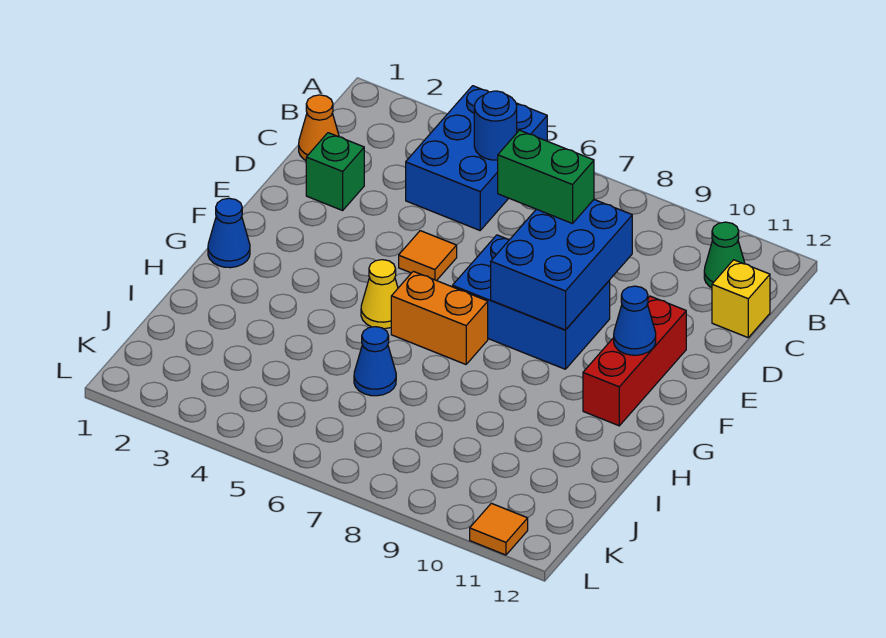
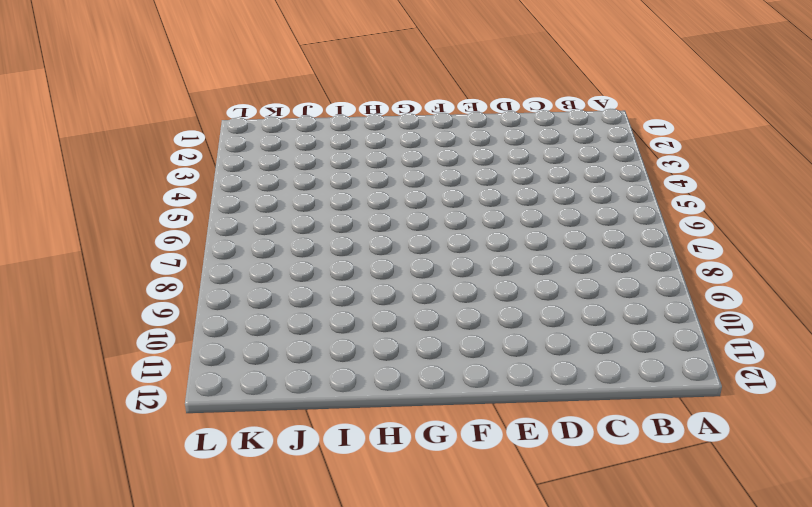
none -> blue 2x3 brick [406,86,547,230]
none -> green 1x1 cone [704,222,745,288]
none -> orange 1x1 cone [299,95,339,160]

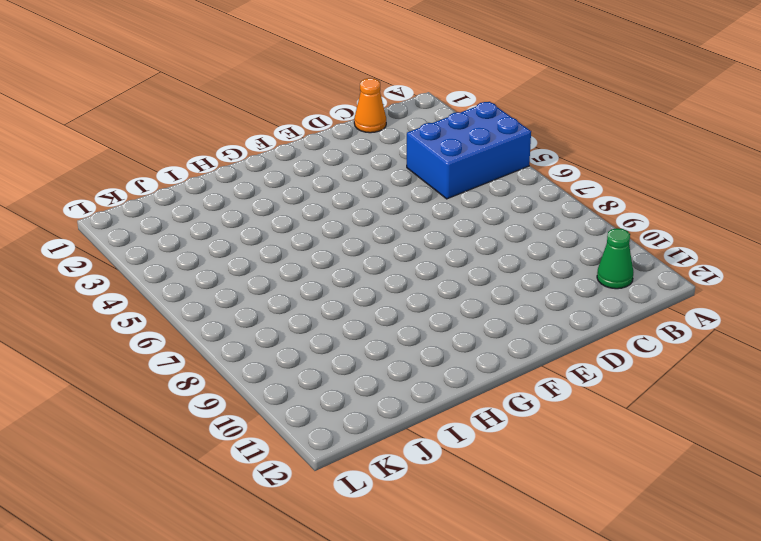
none -> yellow 1x1 brick [712,260,770,337]
none -> green 1x1 brick [306,133,364,210]
none -> orange 1x1 tile [399,231,457,281]

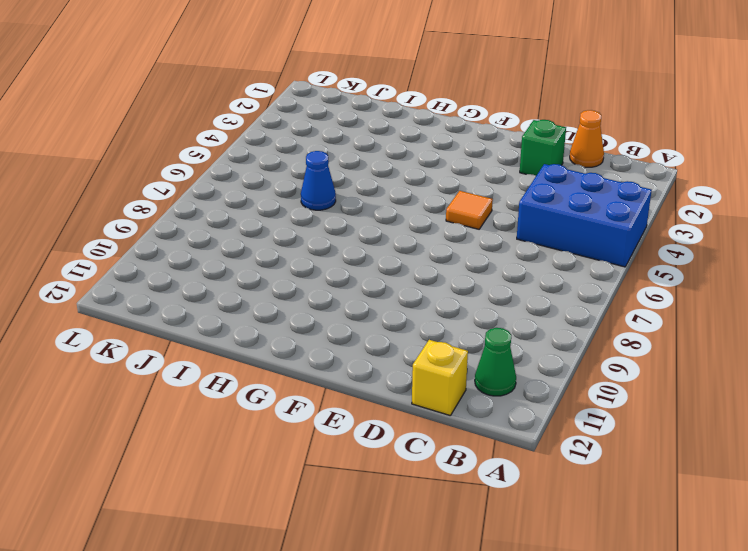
none -> blue 2x3 brick [452,235,610,369]
none -> red 1x3 brick [583,296,686,426]
none -> blue 1x1 cone [208,198,250,268]

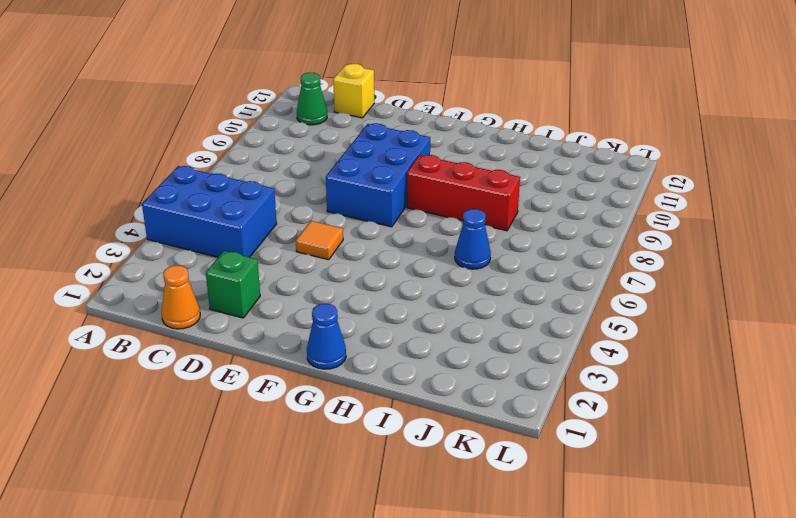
red 1x3 brick [407,155,520,231] -> red 1x3 brick moved to [583,296,686,426]
none -> yellow 1x1 cone [361,260,398,329]
none -> orange 1x2 brick [391,271,488,364]
none -> orange 1x1 tile [470,503,528,555]

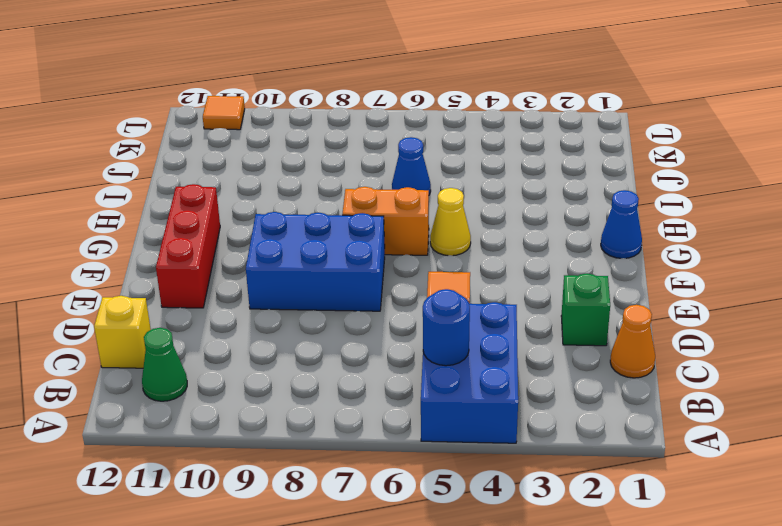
none -> blue 2x3 brick [491,200,632,330]
none -> blue 1x1 cone [614,286,656,355]
none -> green 1x2 brick [498,130,594,224]

